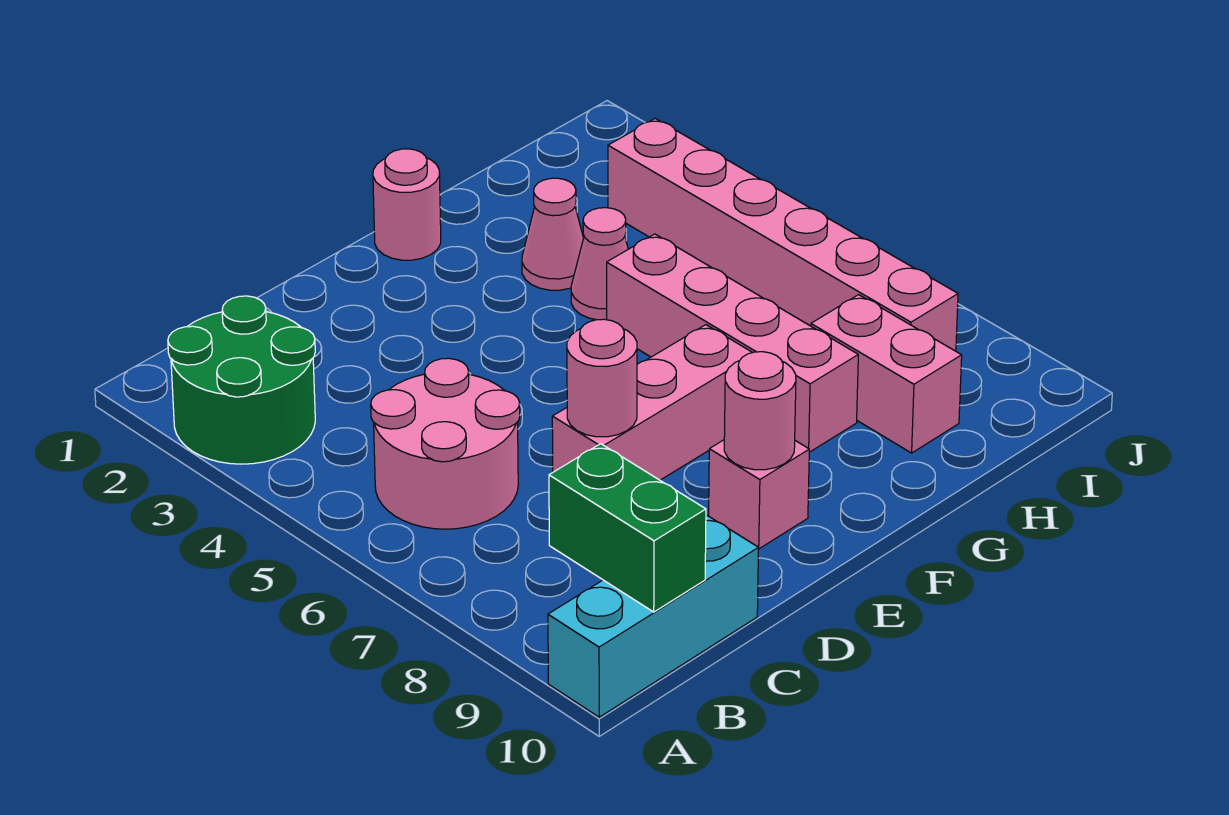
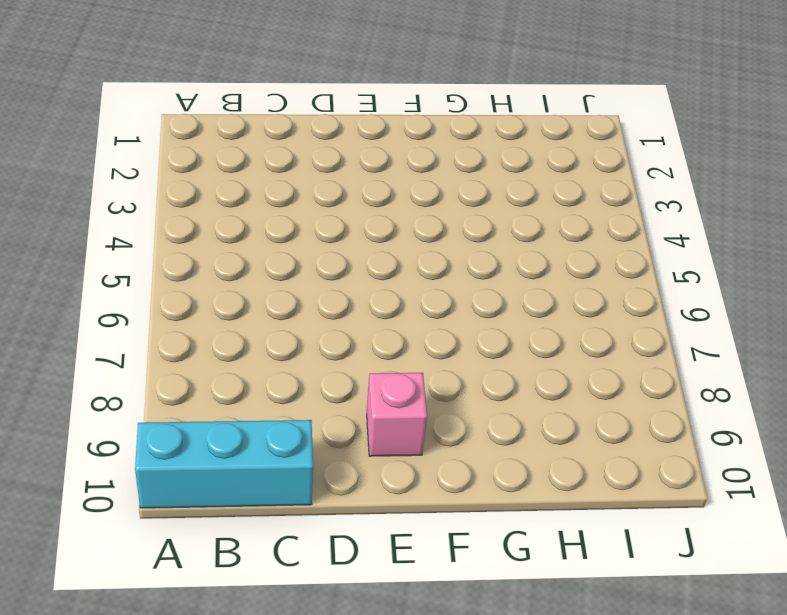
none -> green 2x2 round brick [168,296,315,464]
none -> pink 2x2 round brick [371,358,520,529]
none -> pink 1x3 brick [552,325,752,480]

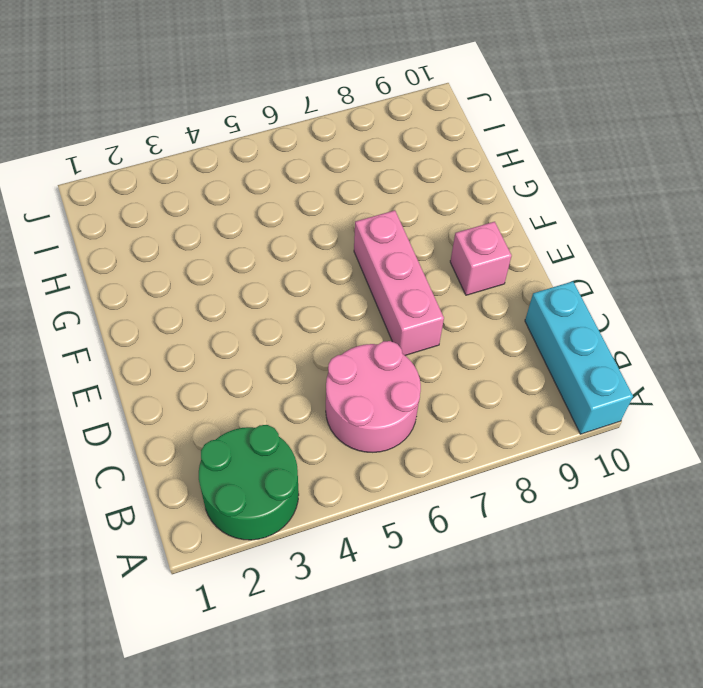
none -> pink 1x1 round brick [373,149,441,260]
none -> pink 1x1 cone [522,178,583,290]
none -> pink 1x1 cone [571,208,628,320]

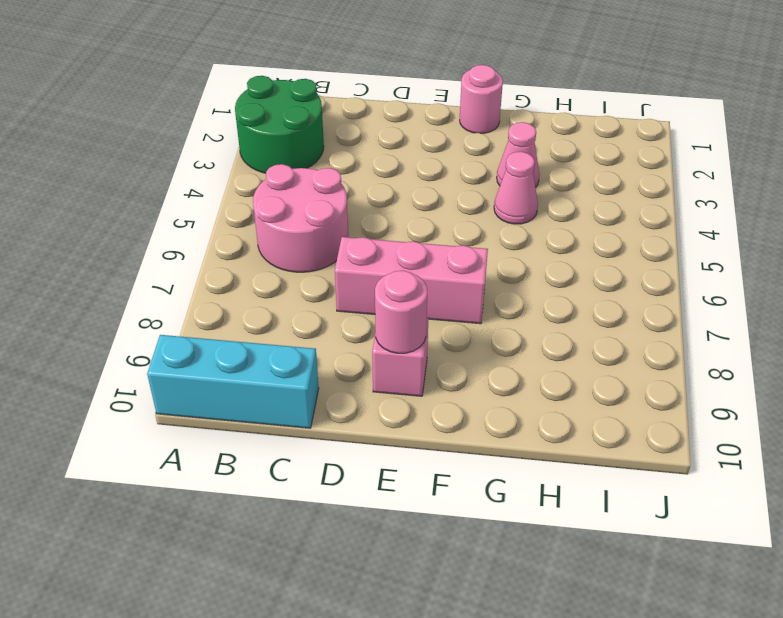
none -> pink 1x4 brick [607,234,858,452]
none -> pink 1x2 brick [811,295,962,453]
none -> pink 1x6 brick [608,119,958,351]

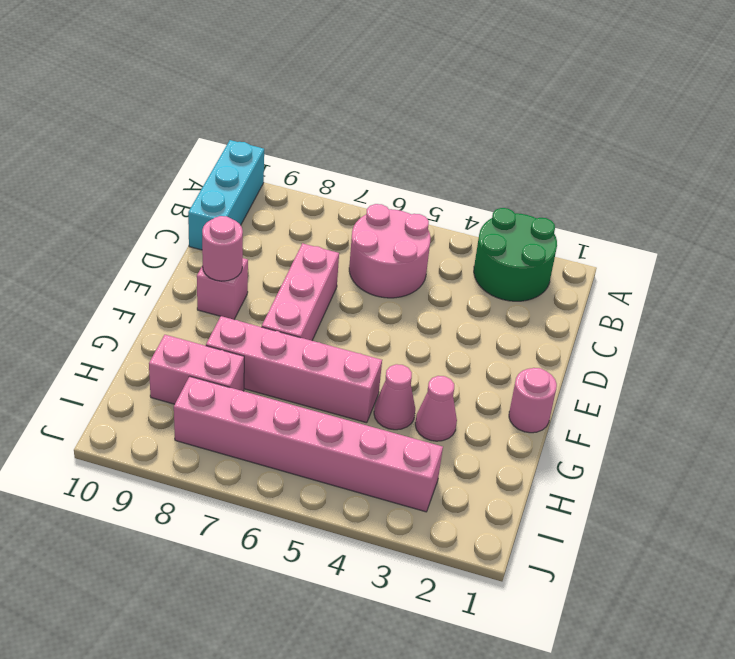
none -> green 1x2 brick [549,444,706,612]
none -> pink 1x1 round brick [567,319,637,437]

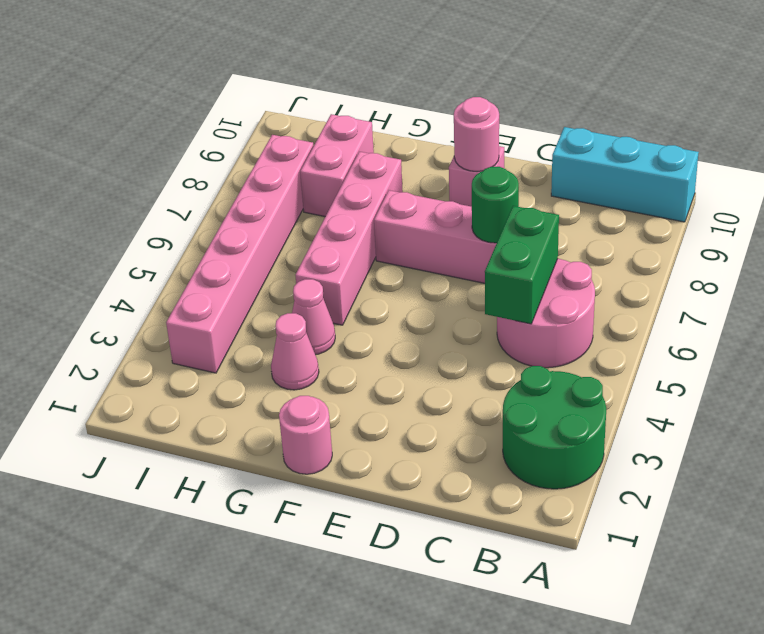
green 1x2 brick [485,206,559,324] -> green 1x2 brick moved to [549,444,706,612]
green 1x1 round brick [472,167,519,243] -> pink 1x1 round brick [567,319,637,437]

